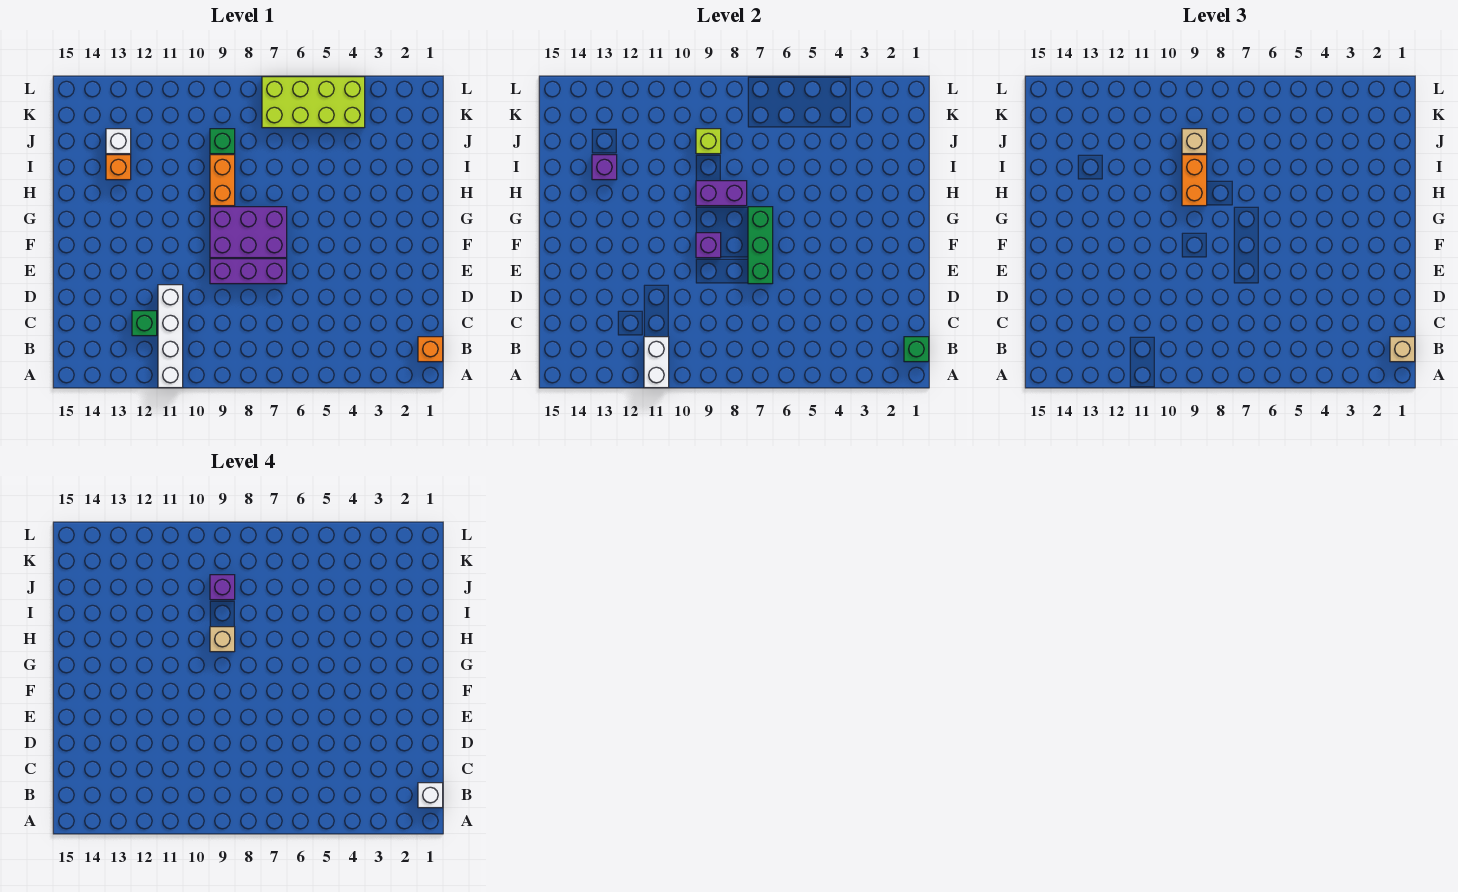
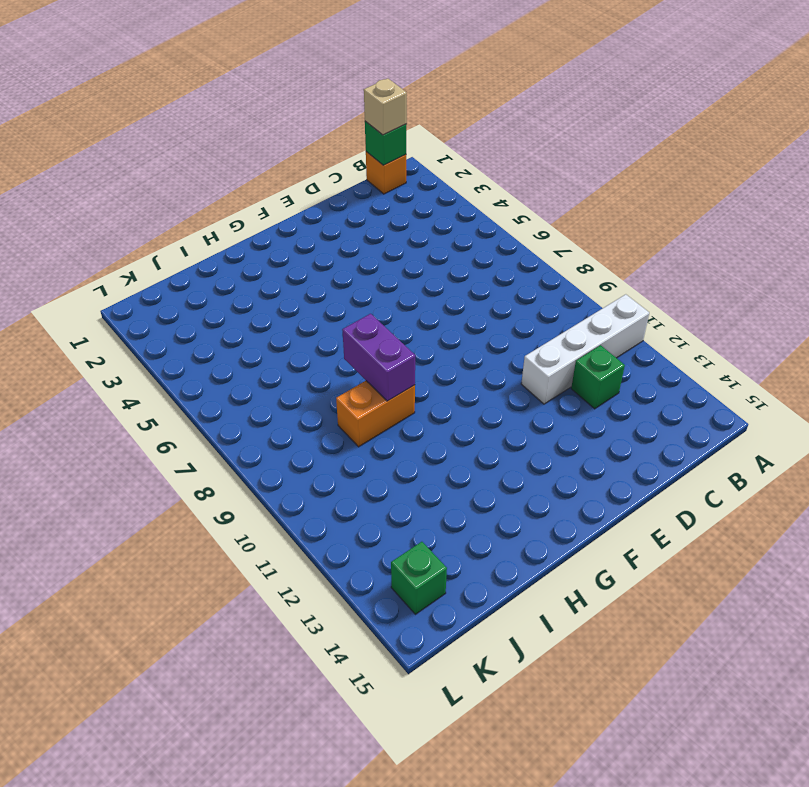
green 1x1 brick [391,542,447,614] -> green 1x1 brick moved to [210,129,235,154]
none -> purple 1x3 brick [210,259,287,284]
none -> purple 2x3 brick [210,207,287,258]
none -> orange 1x1 brick [106,155,131,180]

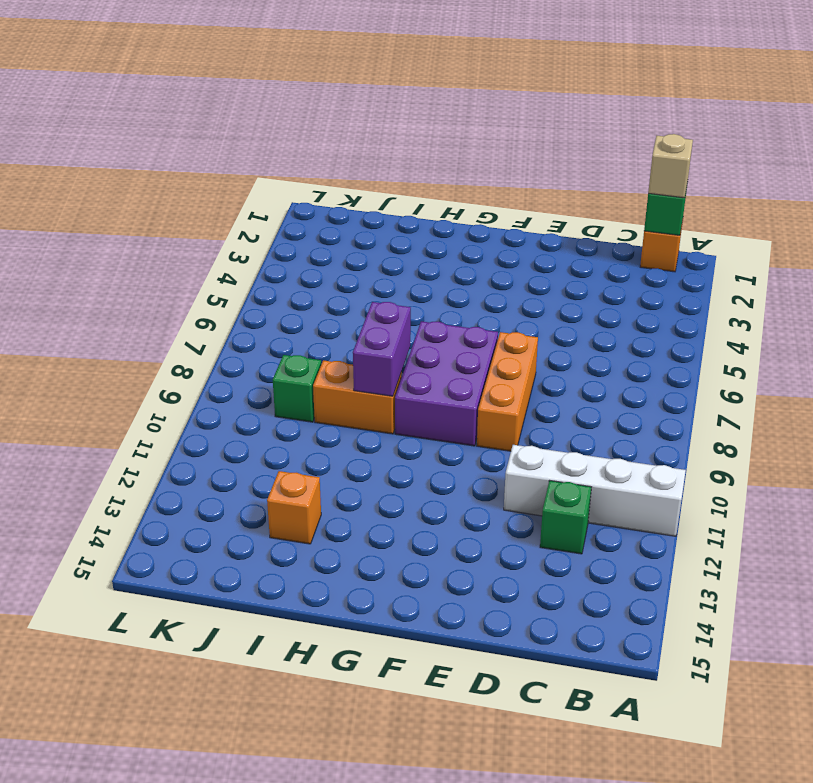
orange 1x3 brick [477,332,538,451] -> purple 1x3 brick [210,259,287,284]
none -> white 1x1 brick [106,129,131,154]
none -> lime 2x4 brick [262,77,365,128]
none -> white 1x2 brick [644,337,669,388]

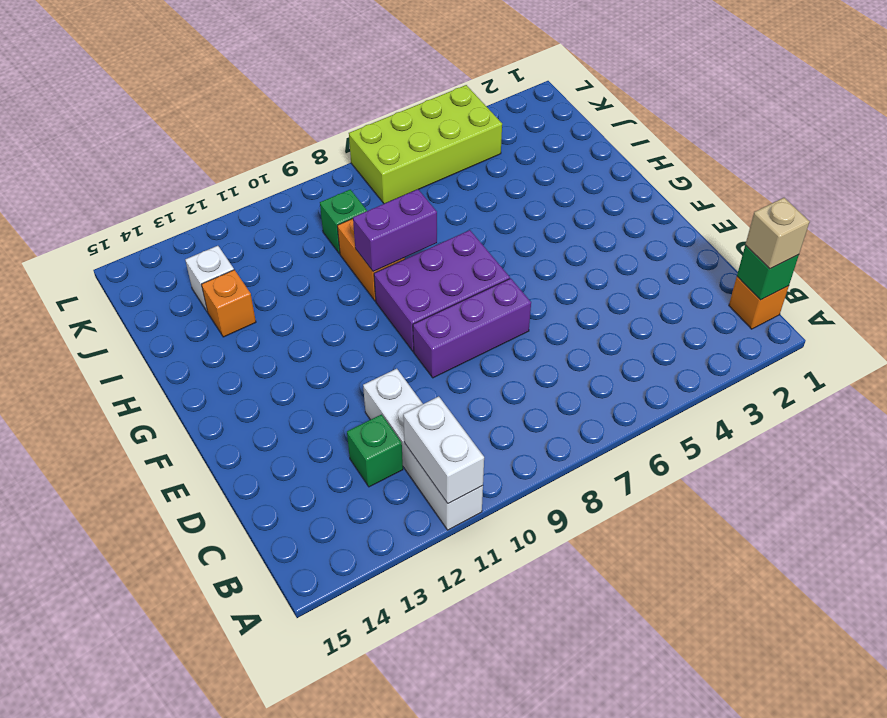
none -> green 1x3 brick [748,207,773,284]
none -> purple 1x1 brick [696,233,721,258]
none -> purple 1x1 brick [592,155,617,180]

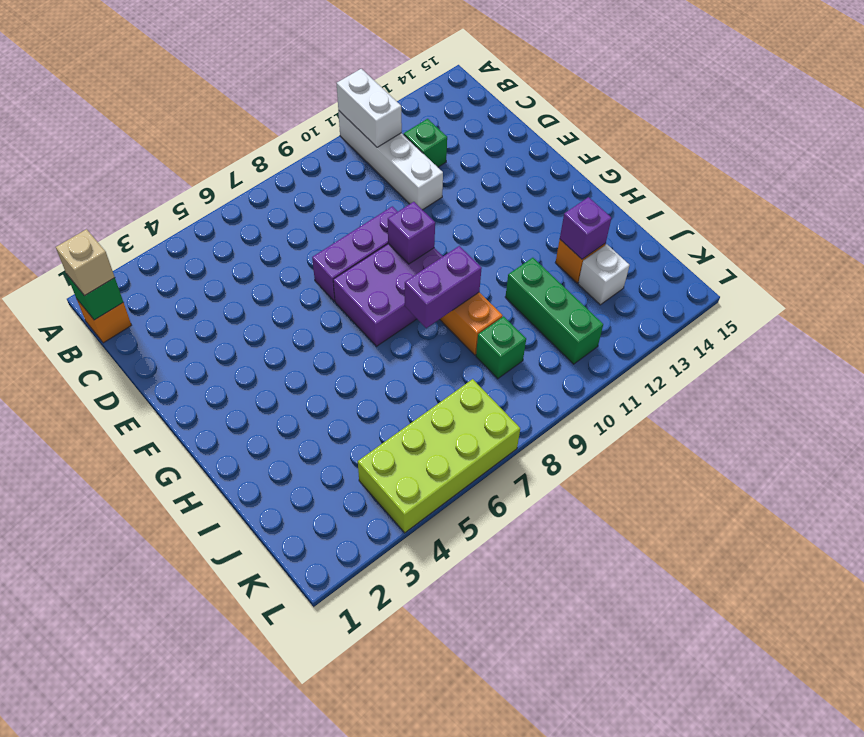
green 1x3 brick [505,258,603,364] -> green 1x3 brick moved to [748,207,773,284]
none -> lime 1x1 brick [696,129,721,154]
none -> orange 1x2 brick [1182,155,1207,206]
none -> tan 1x1 brick [1182,129,1207,154]

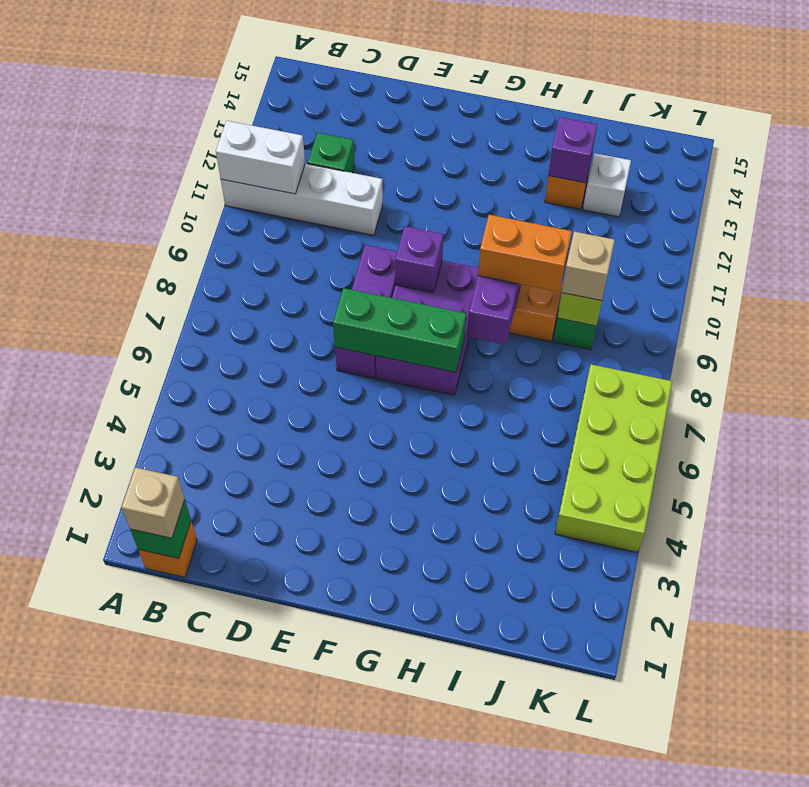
none -> white 1x1 brick [418,783,443,808]
none -> tan 1x1 brick [210,627,235,652]
none -> purple 1x1 brick [210,575,235,600]

